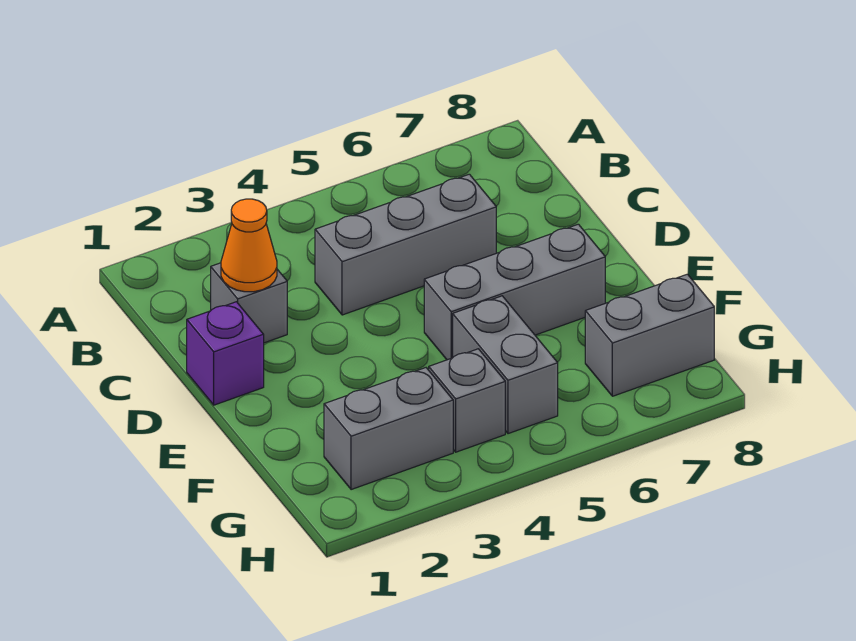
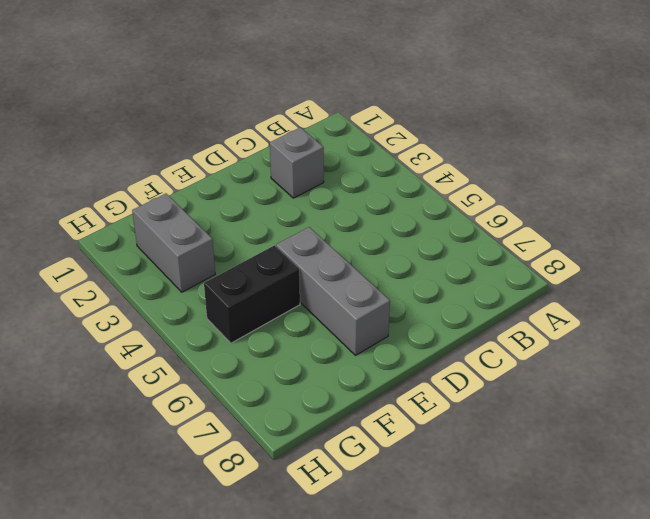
black 1x2 brick [204,245,300,343] -> grey 1x2 brick [453,296,558,434]
none -> grey 1x3 brick [315,174,496,315]
none -> purple 1x1 brick [187,302,264,405]

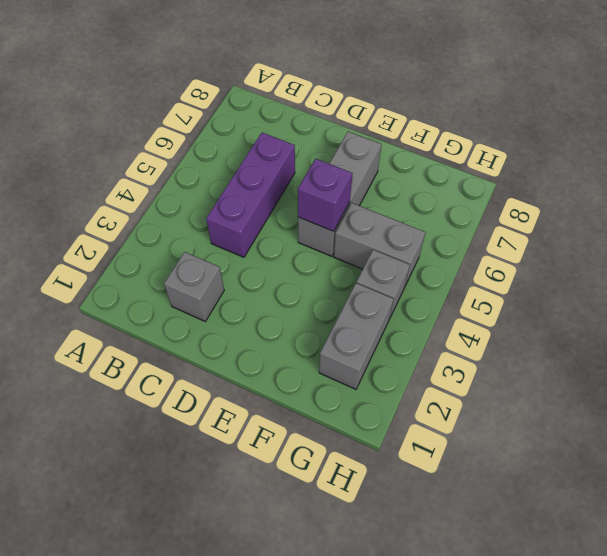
purple 1x3 brick [206,133,295,257] -> grey 1x3 brick [315,174,496,315]
purple 1x1 brick [298,159,352,231] -> purple 1x1 brick moved to [187,302,264,405]
none -> grey 1x2 brick [585,274,714,396]
none -> orange 1x1 cone [221,199,277,292]

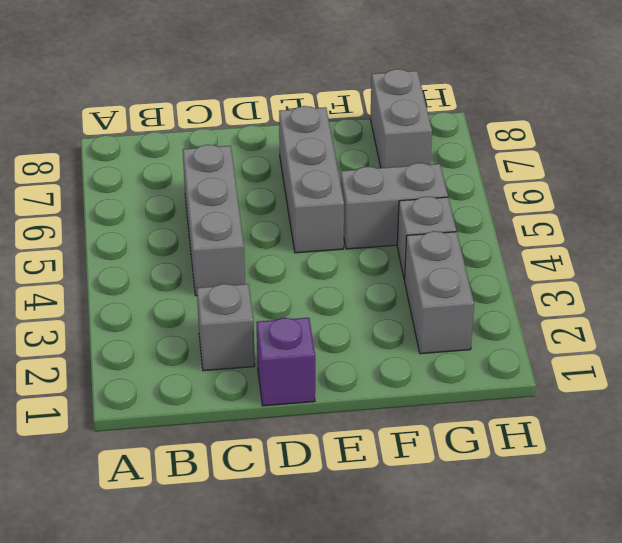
none -> orange 1x1 cone [221,199,277,292]

